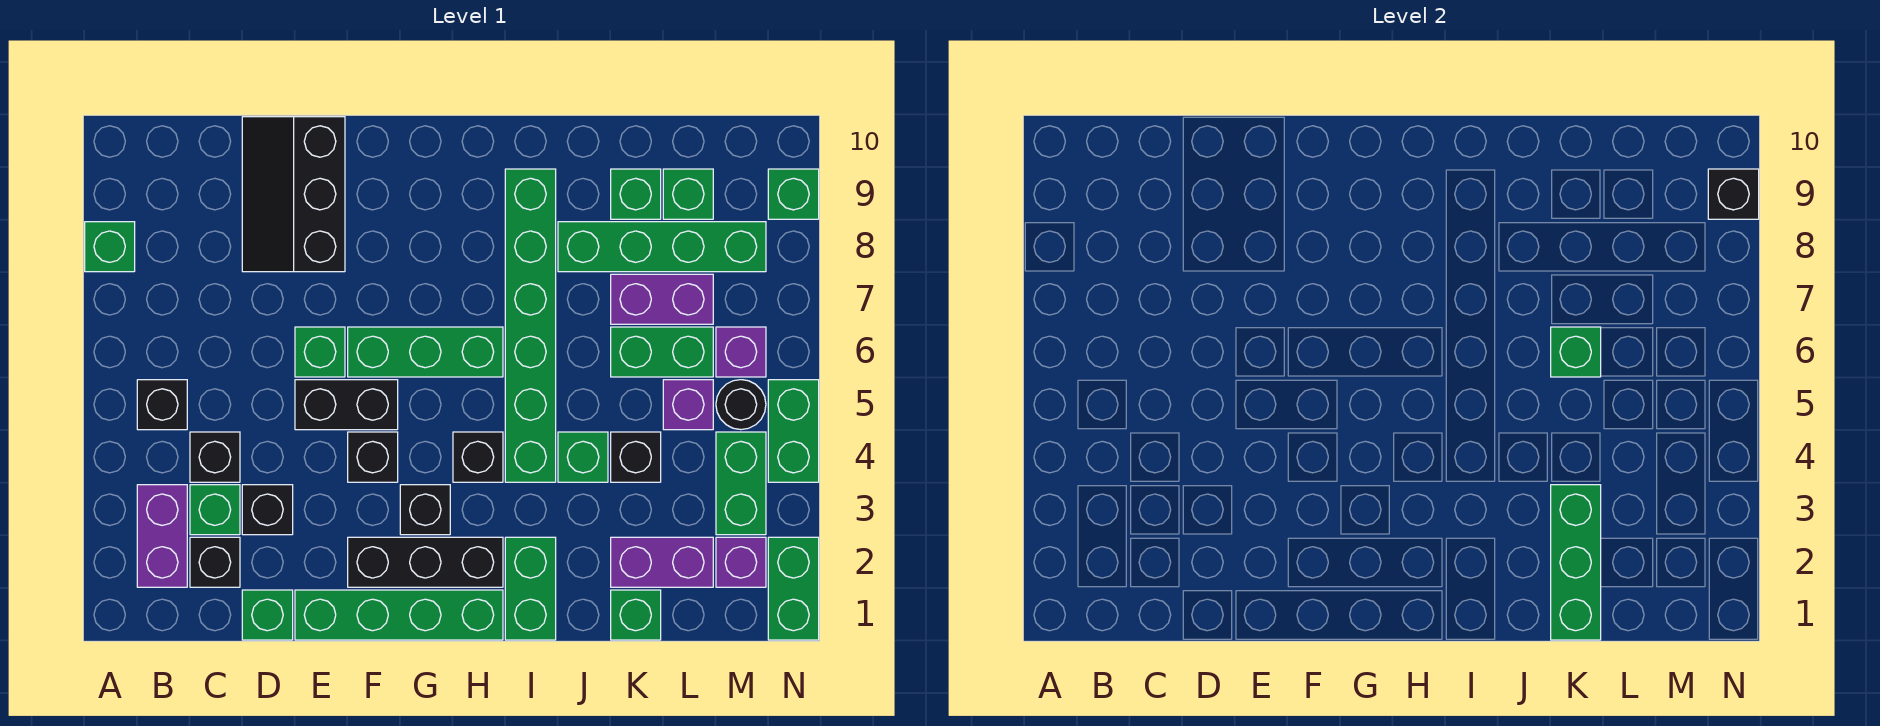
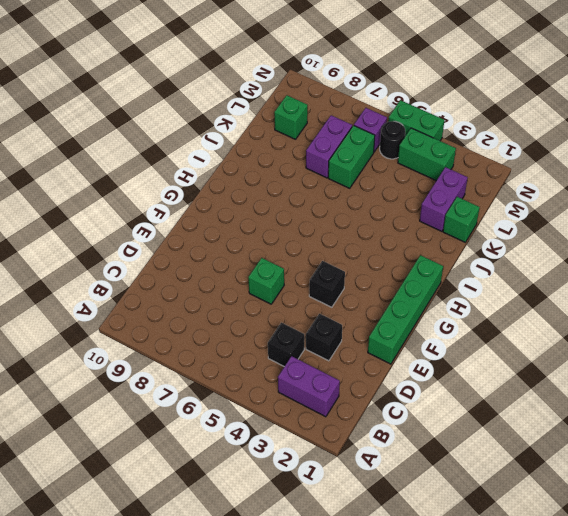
none -> green 1x1 brick [85,222,135,272]
none -> black 1x1 brick [137,380,187,430]
none -> black 1x1 brick [190,537,240,587]
none -> green 1x1 brick [190,485,240,535]

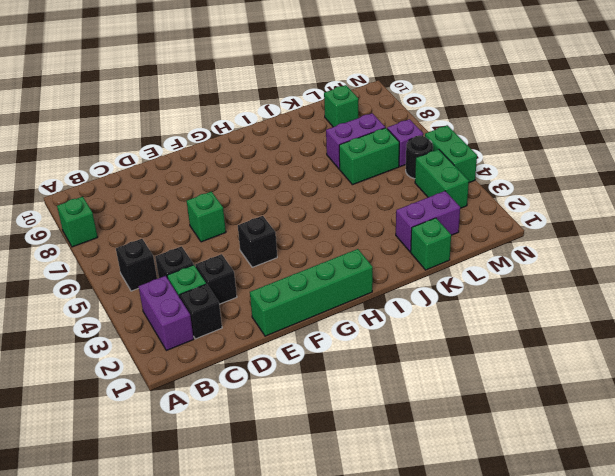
none -> green 1x1 brick [242,590,293,640]
none -> black 2x3 slope [242,117,345,272]
none -> black 1x2 brick [295,380,398,430]
none -> black 1x3 brick [348,537,503,587]

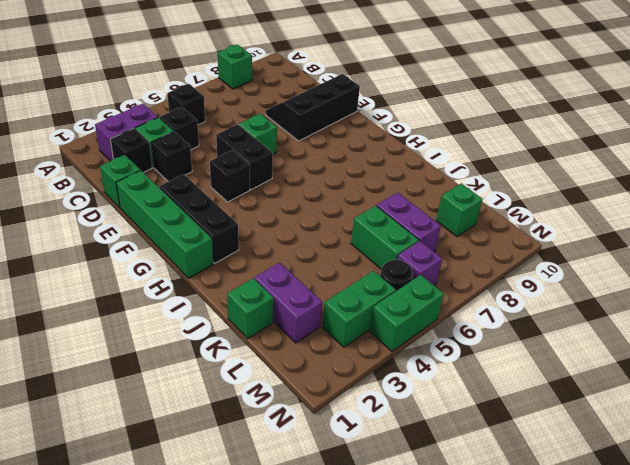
none -> green 1x3 brick [348,327,503,377]
none -> black 1x1 brick [400,485,450,535]
none -> black 1x1 brick [453,432,503,482]
none -> green 1x2 brick [505,537,556,640]

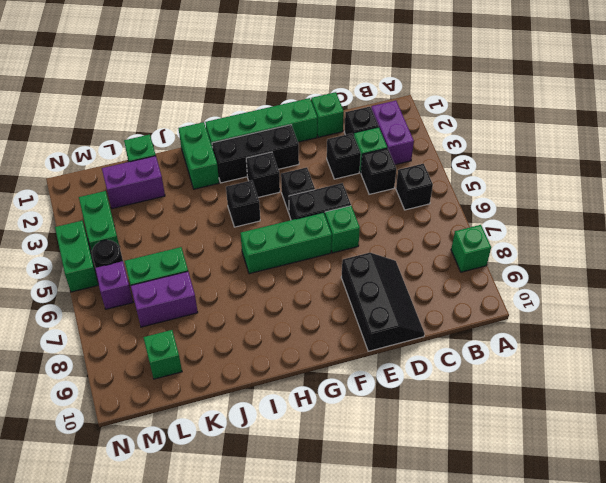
none -> green 1x6 brick [505,169,556,482]
none -> green 1x1 brick [558,432,608,482]
none -> green 1x4 brick [558,222,766,272]
none -> black 1x1 brick [611,432,661,482]

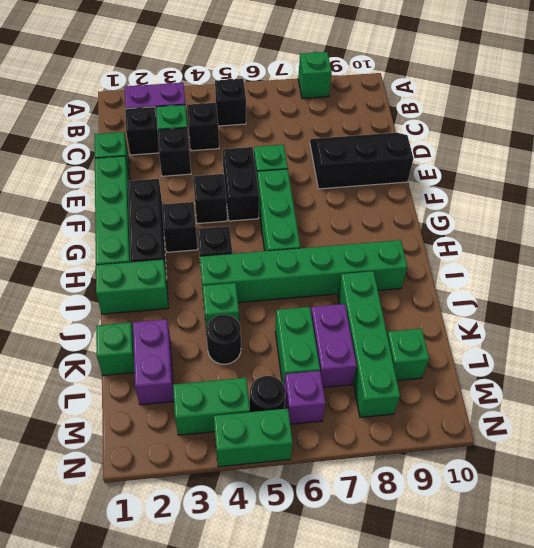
black 1x1 round brick [206,315,241,364] -> black 1x1 brick [611,432,661,482]
none -> green 1x1 brick [611,169,661,219]
none -> purple 1x1 brick [663,380,713,430]
none -> purple 1x1 brick [716,537,766,587]
none -> green 1x2 brick [768,537,819,640]

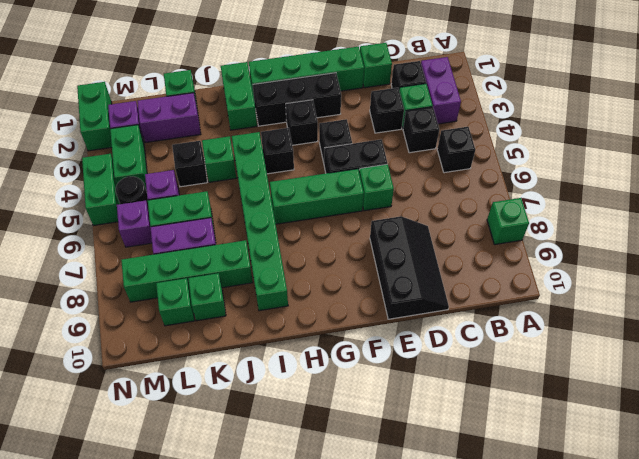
none -> green 1x1 brick [768,169,819,219]
none -> green 1x3 brick [1551,485,1601,640]
none -> green 1x1 brick [1551,327,1601,377]
none -> black 1x1 brick [1708,169,1759,219]

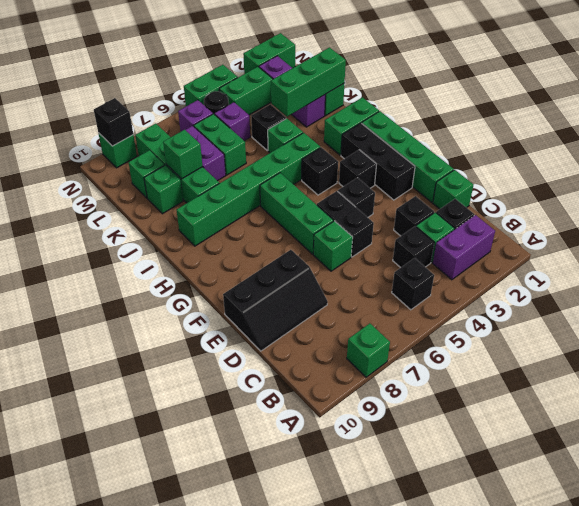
green 1x1 brick [163,130,202,179] -> green 1x1 brick moved to [1551,327,1601,377]

